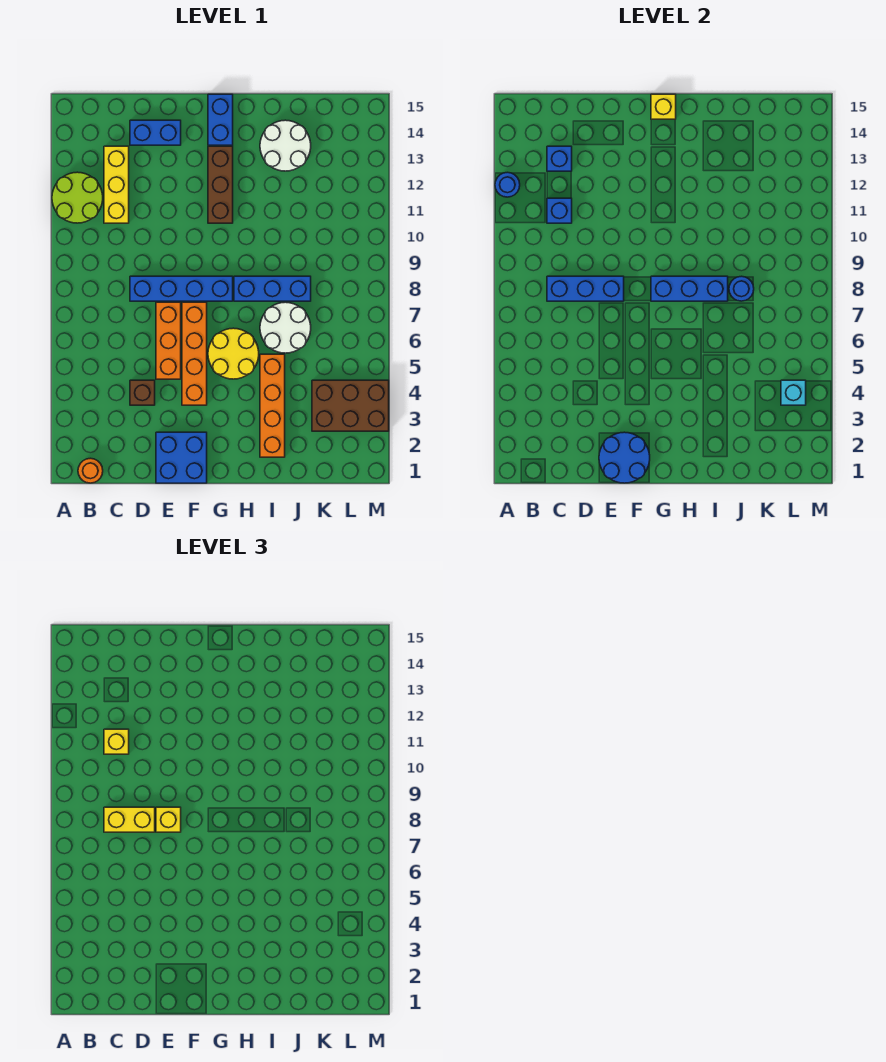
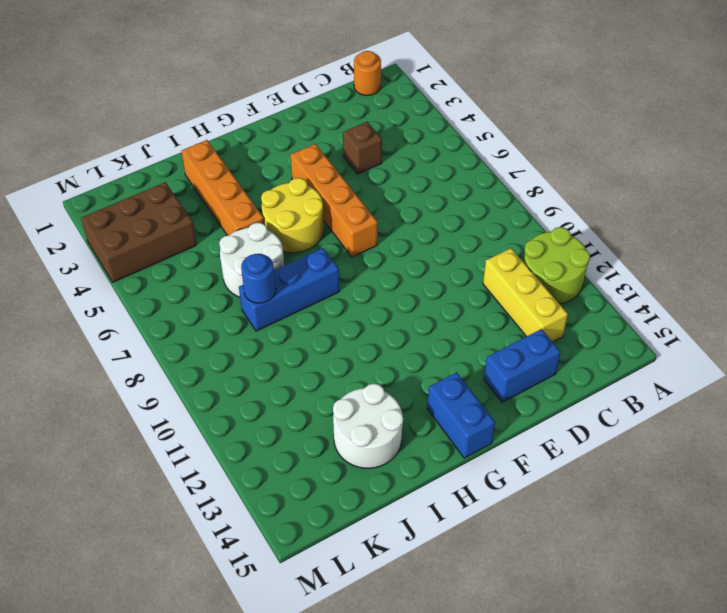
none -> blue 1x4 brick [130,276,233,301]
none -> blue 2x2 brick [156,432,207,483]
none -> orange 1x3 brick [156,302,181,379]

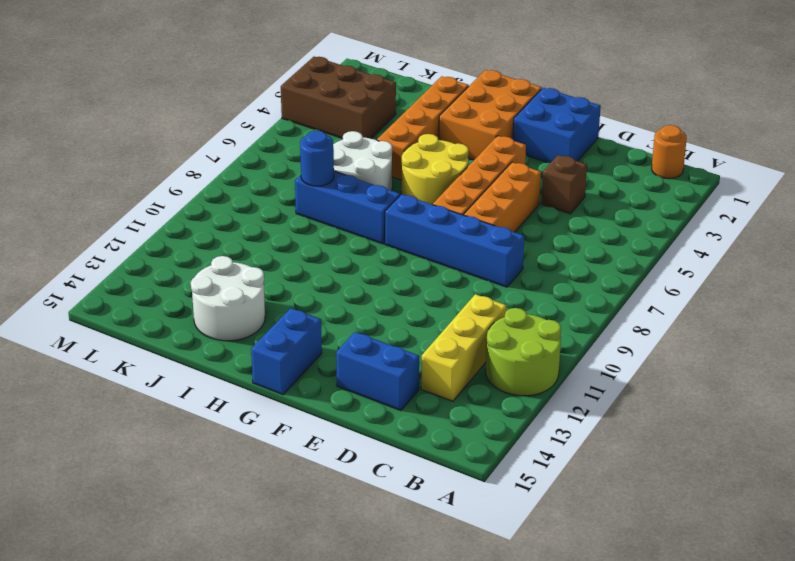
orange 2x3 brick [439,70,542,160] -> none
none -> brown 1x3 brick [208,146,233,223]
none -> blue 1x1 round brick [495,172,520,197]
none -> blue 1x3 brick [547,276,624,301]

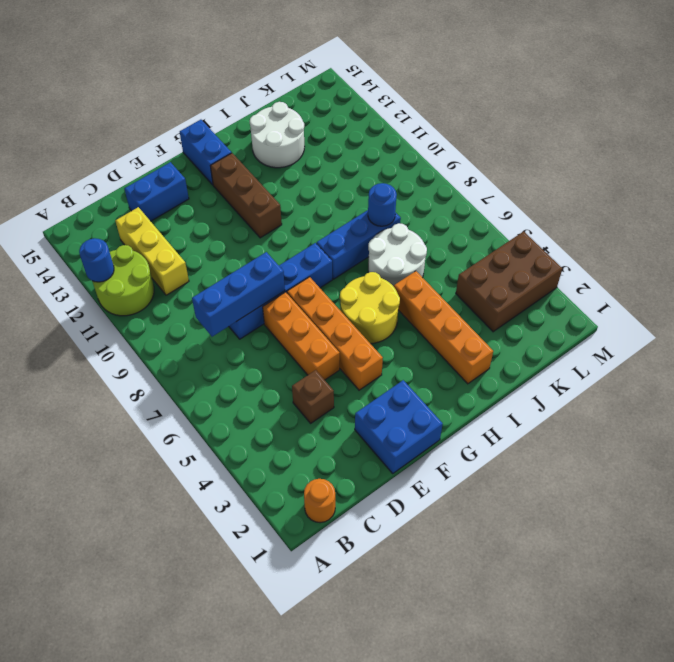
none -> blue 1x1 brick [547,198,572,223]
none -> blue 1x1 brick [547,146,572,171]
none -> blue 2x2 round brick [599,432,650,483]

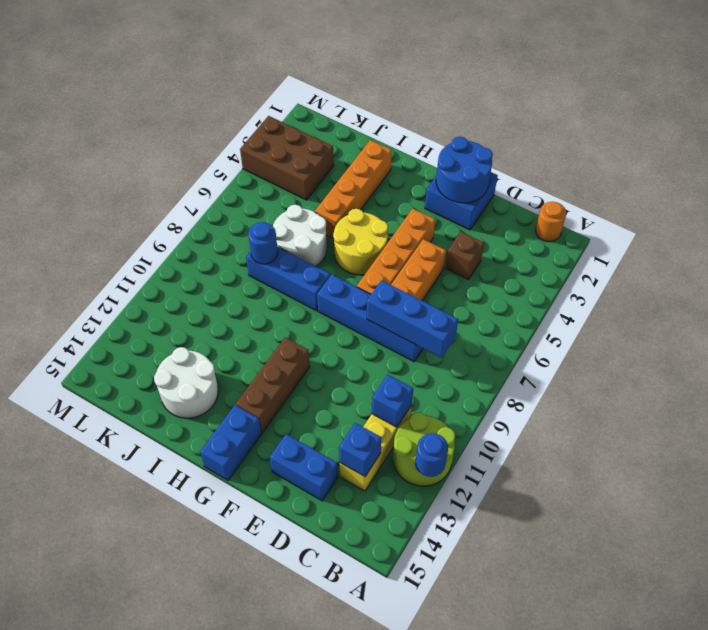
none -> blue 1x3 brick [651,276,728,301]
none -> yellow 1x1 brick [651,94,676,119]
none -> cyan 1x1 brick [781,380,806,405]

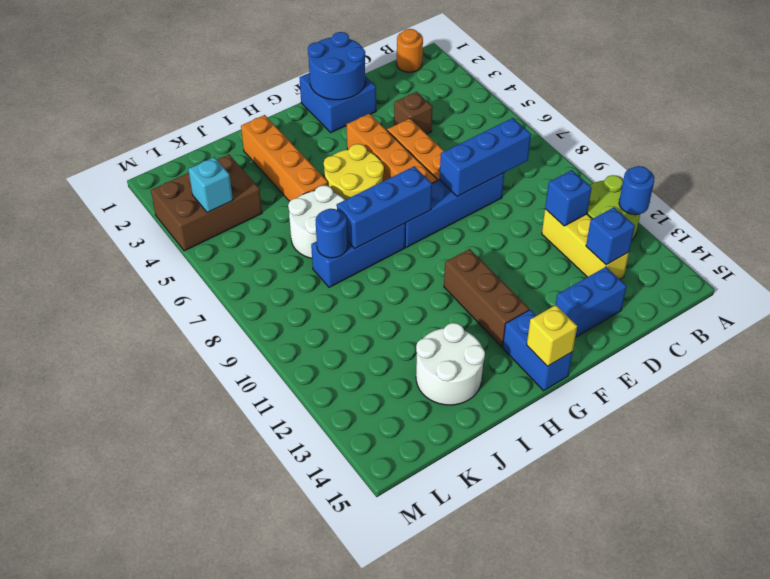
none -> yellow 1x2 brick [104,807,155,832]
none -> yellow 1x1 brick [104,729,129,754]
none -> yellow 1x1 brick [156,807,181,832]

